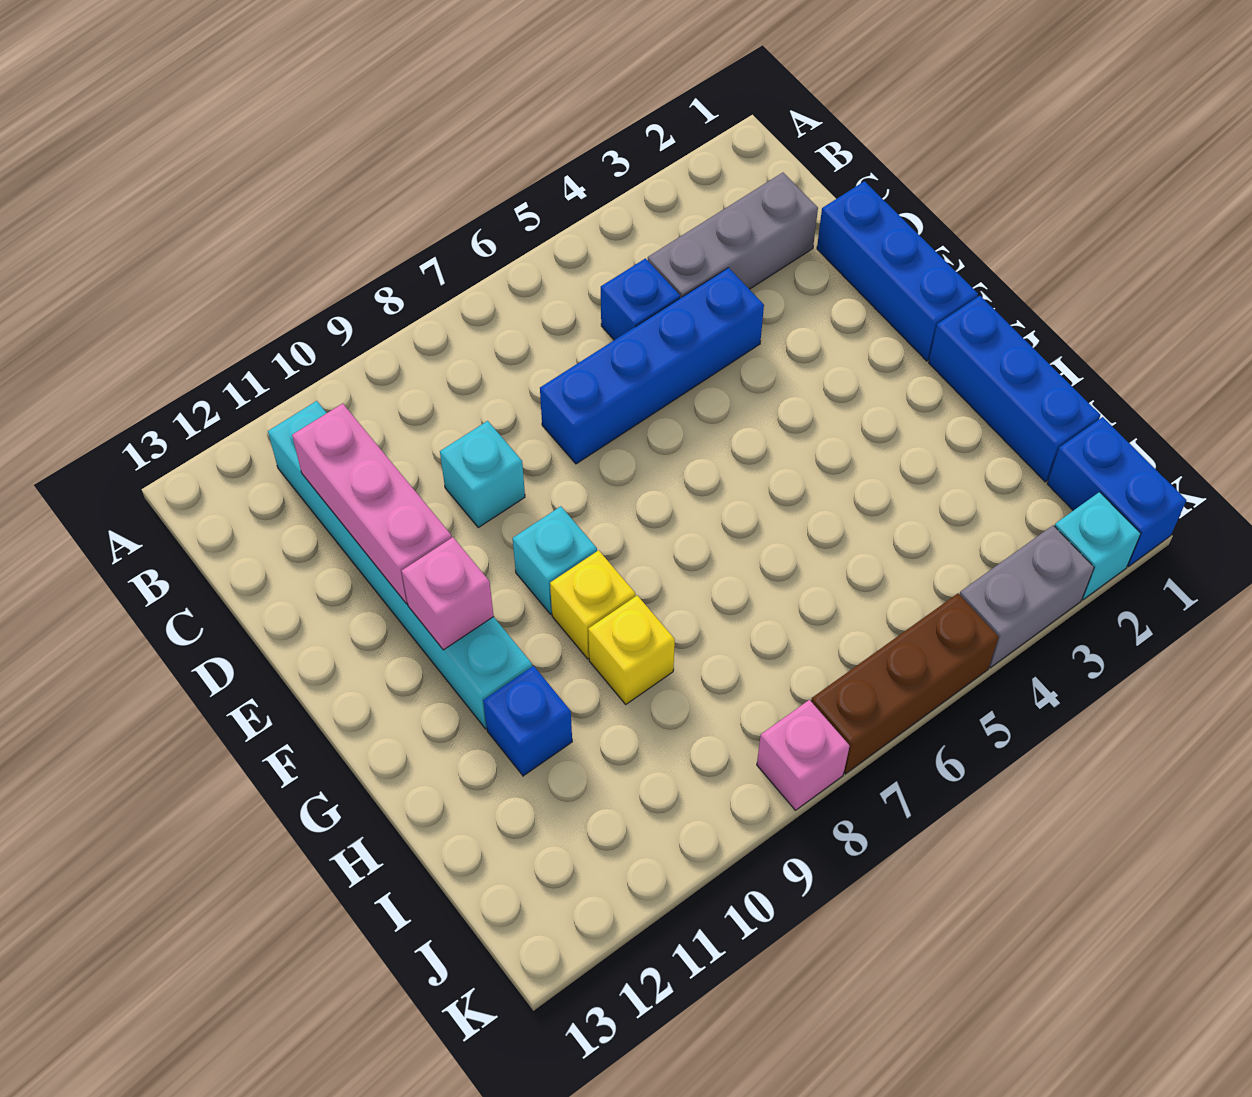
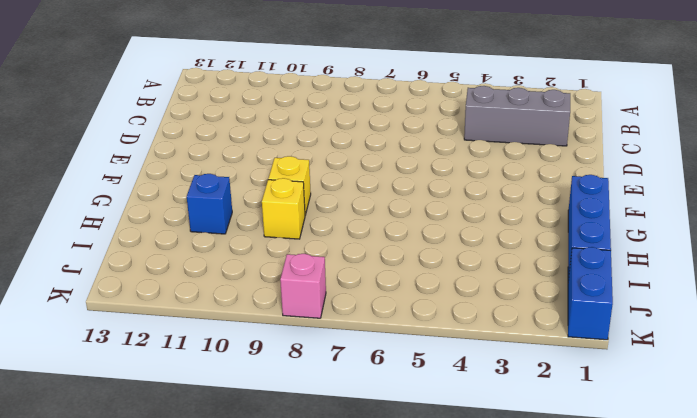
none -> cyan 1x6 brick [268,401,532,729]
none -> blue 1x1 brick [601,259,680,340]
none -> blue 1x3 brick [817,181,978,361]

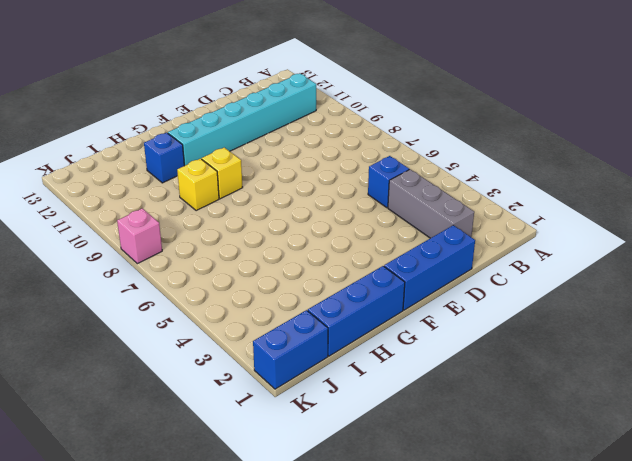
none -> blue 1x4 brick [540,268,764,464]
none -> cyan 1x1 brick [440,421,525,527]
none -> cyan 1x1 brick [513,506,597,614]

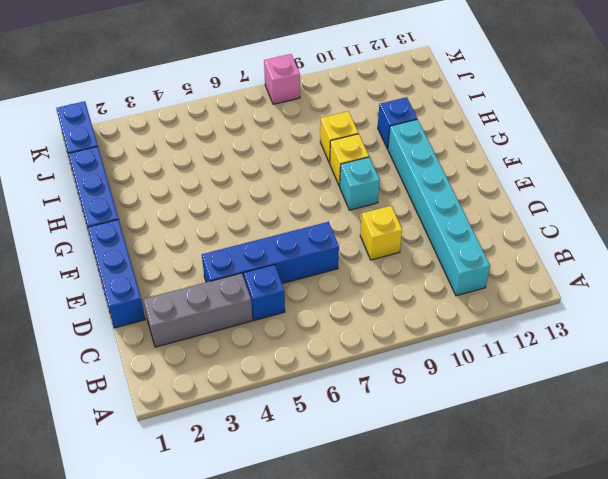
yellow 1x1 brick [360,206,402,260] -> cyan 1x1 brick [440,421,525,527]
none -> cyan 1x1 brick [1055,492,1141,600]
none -> grey 1x2 brick [960,525,1094,668]
none -> brown 1x3 brick [811,594,999,774]

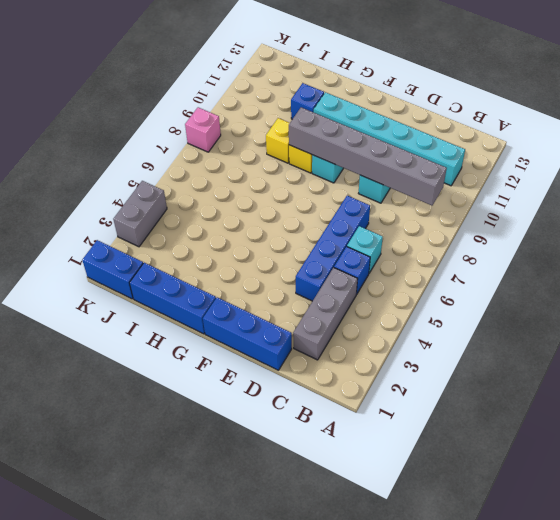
grey 1x6 brick [289,107,447,205] -> none
cyan 1x1 brick [347,226,383,273] -> cyan 1x1 brick moved to [1055,492,1141,600]
none -> brown 1x3 brick [811,594,999,774]
none -> pink 1x3 brick [292,403,452,604]
none -> pink 1x1 brick [402,537,494,650]

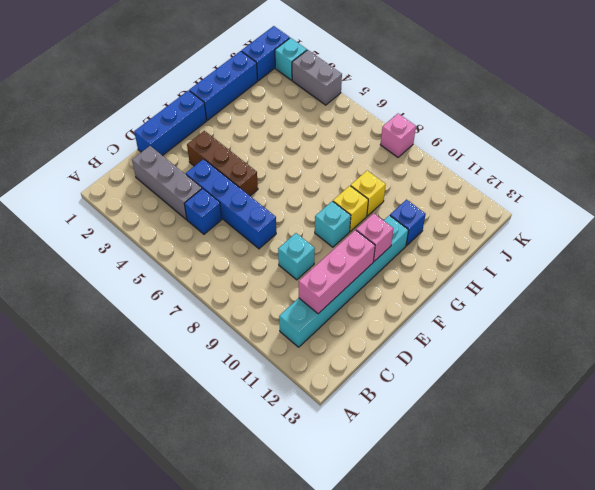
brown 1x3 brick [187,131,258,196] -> brown 1x3 brick moved to [811,594,999,774]

